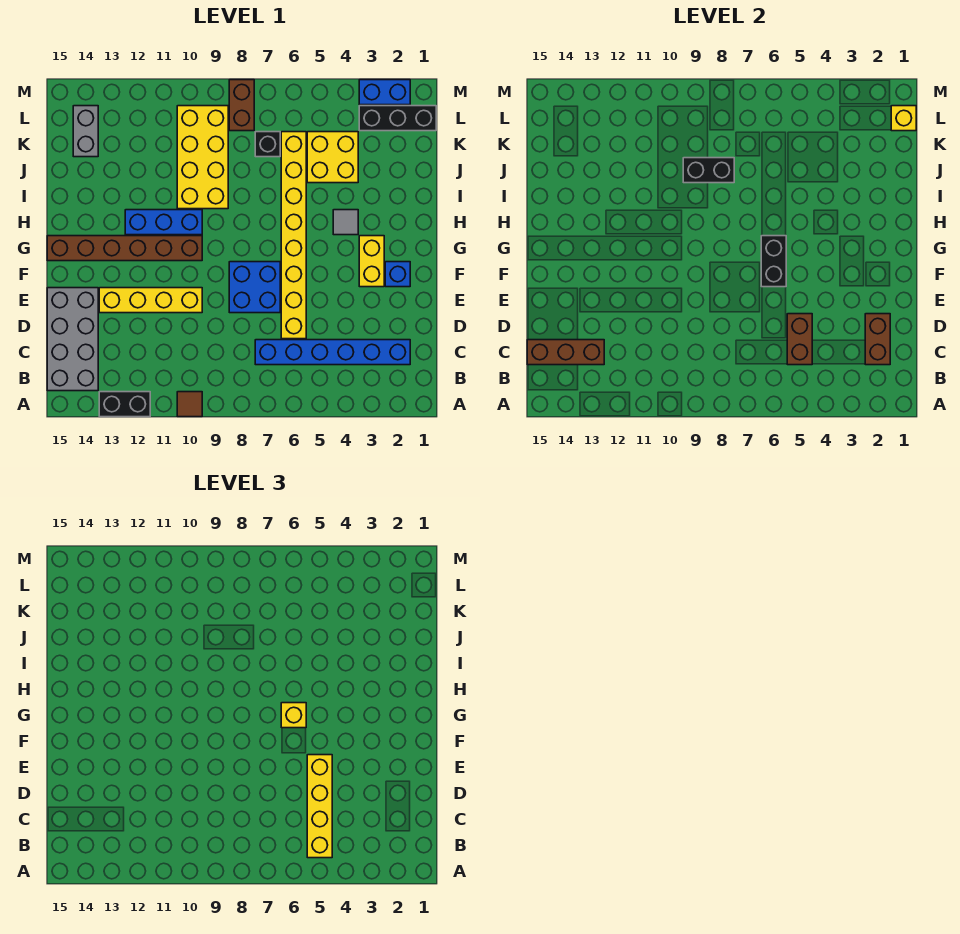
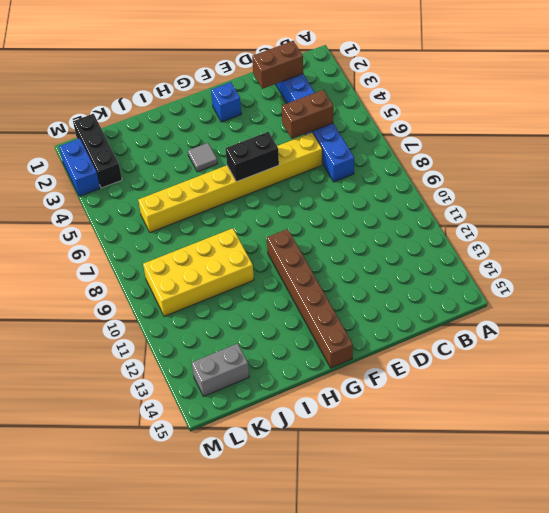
none -> brown 1x1 tile [177,392,202,417]
none -> black 1x2 brick [99,392,150,417]
none -> grey 2x4 brick [47,288,98,391]

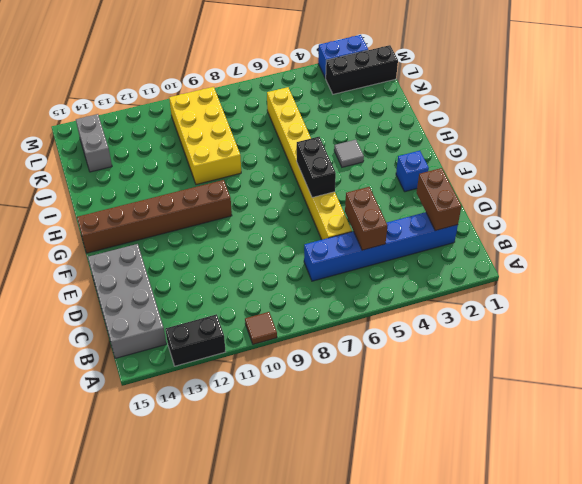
none -> blue 2x2 brick [229,262,280,313]
none -> yellow 1x4 brick [99,288,202,313]
none -> yellow 1x2 brick [359,236,384,287]

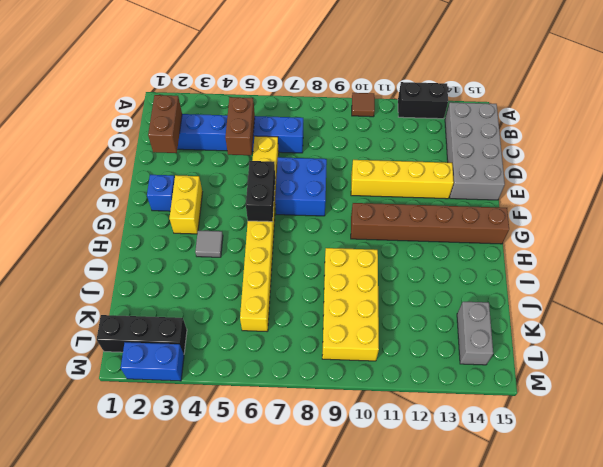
none -> blue 1x3 brick [125,210,202,235]
none -> yellow 2x2 brick [307,132,358,183]
none -> black 1x1 brick [255,132,280,157]

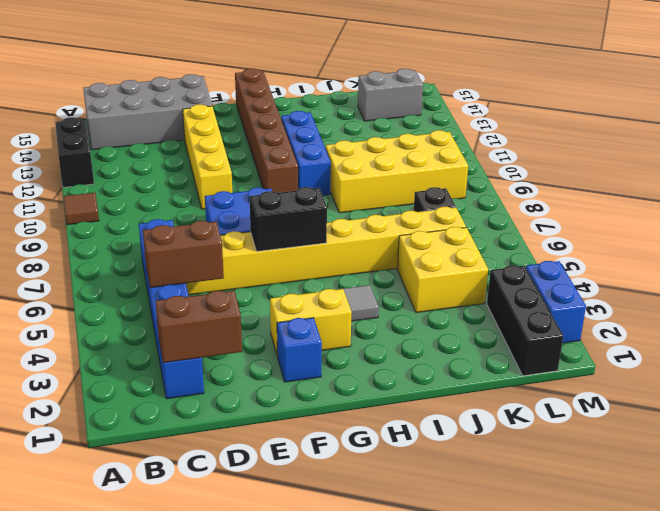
none -> brown 1x2 brick [229,80,254,131]
none -> brown 1x3 brick [527,340,604,365]
none -> black 1x2 brick [683,158,734,183]

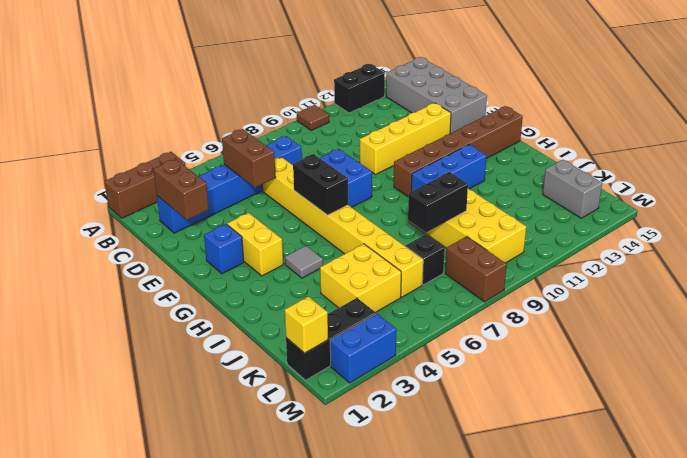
brown 1x3 brick [104,152,185,218] -> brown 1x3 brick moved to [527,340,604,365]
none -> yellow 1x4 brick [307,755,332,858]
none -> yellow 1x1 brick [281,703,306,728]

